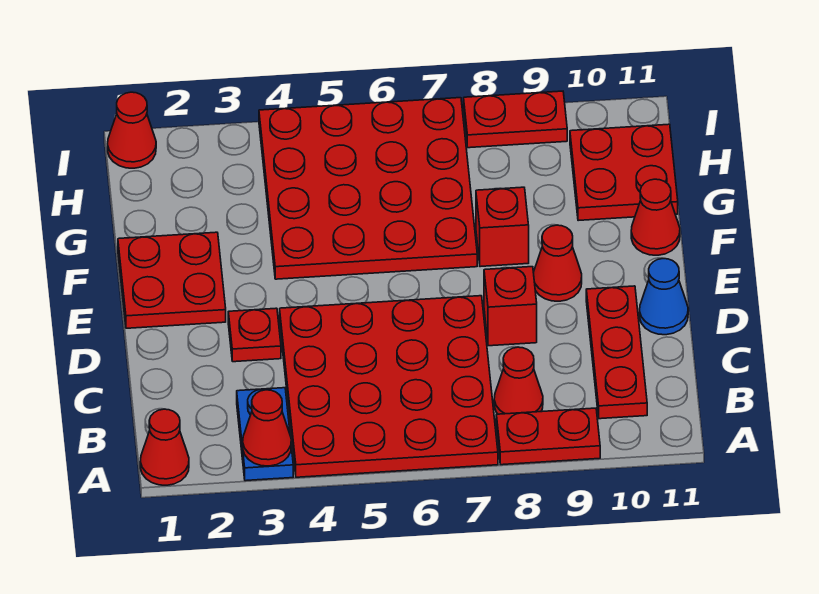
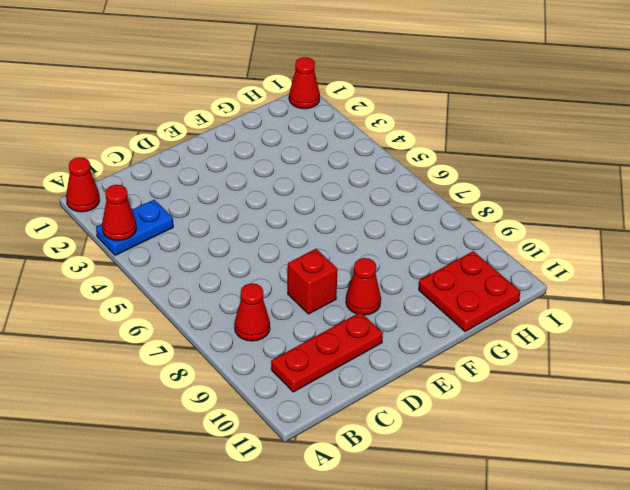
none -> red 4x4 plate [280,296,498,477]
none -> red 1x2 plate [496,408,600,465]
none -> red 1x1 plate [228,308,281,362]

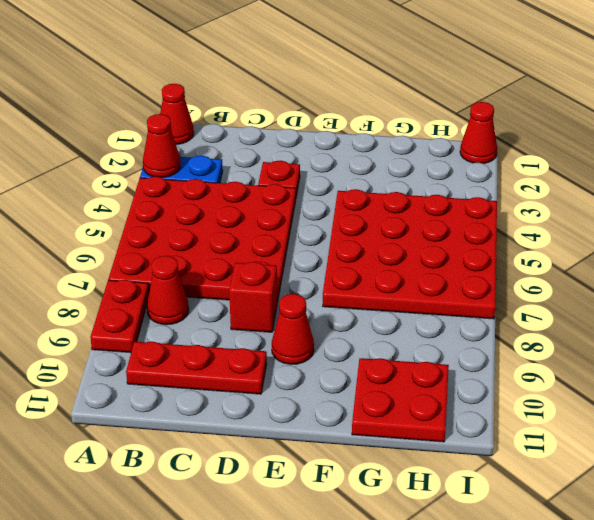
none -> blue 1x1 cone [640,259,688,335]
none -> red 2x2 plate [118,232,226,328]
none -> red 1x1 brick [476,187,529,267]

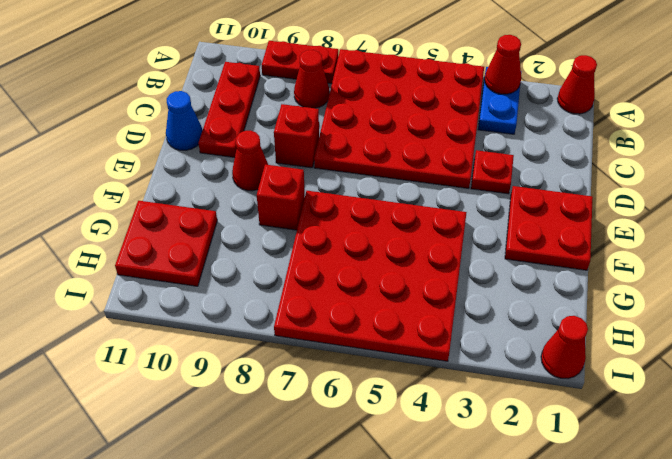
none -> red 1x1 cone [631,179,680,255]
none -> red 1x2 plate [464,91,567,148]

